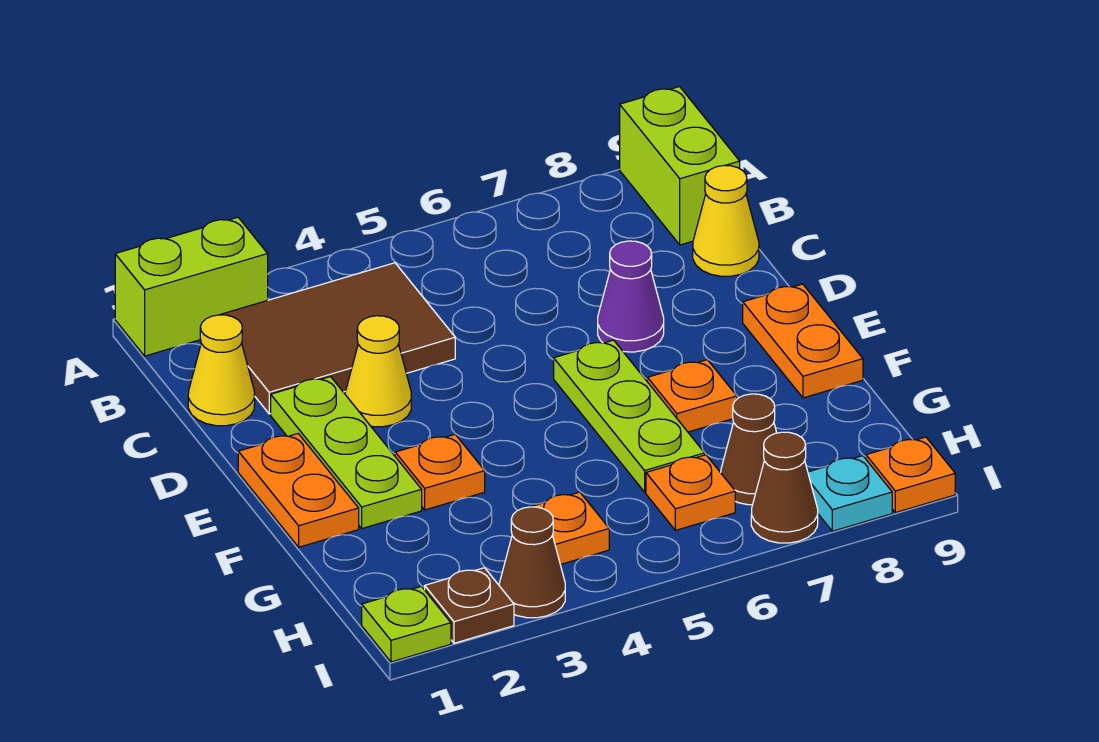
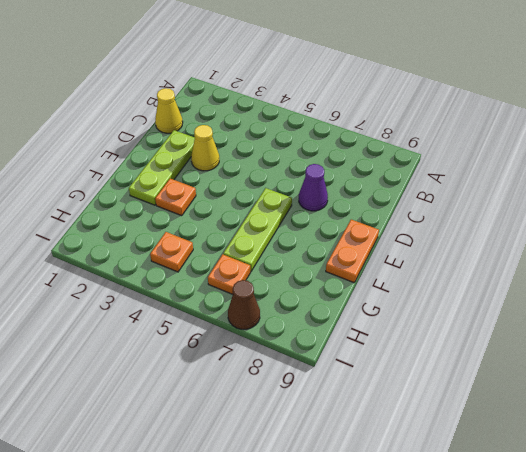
none -> lime 1x2 brick [115,217,268,356]
none -> lime 1x2 brick [620,87,740,245]
none -> brown 2x3 tile [220,263,455,414]

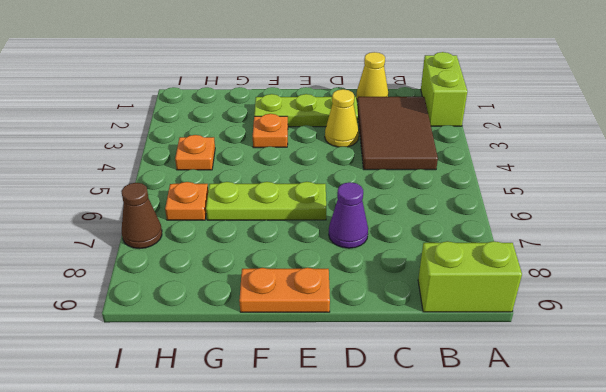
none -> yellow 1x1 cone [693,165,759,276]
none -> orange 1x2 plate [238,434,359,547]
none -> orange 1x1 plate [647,360,737,432]

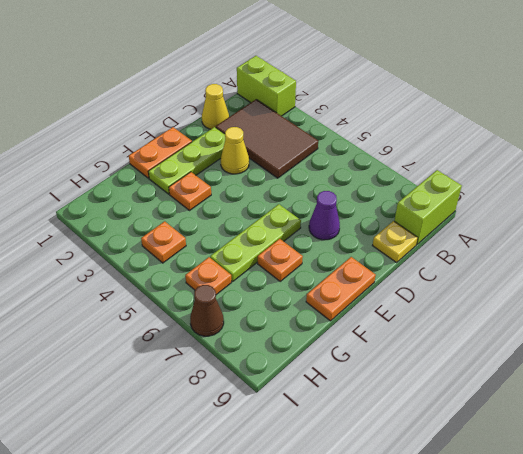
yellow 1x1 plate [373,221,418,262] -> yellow 1x1 cone [693,165,759,276]
none -> brown 1x1 cone [721,394,777,505]
none -> lime 1x1 plate [362,586,451,662]
none -> brown 1x1 plate [425,568,514,643]

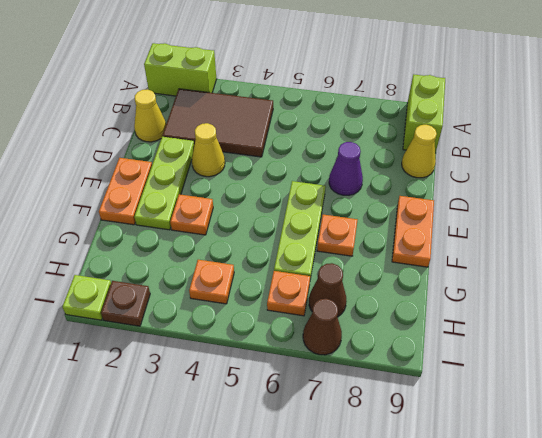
none -> brown 1x1 cone [499,507,565,618]
none -> cyan 1x1 plate [808,456,892,531]
none -> orange 1x1 plate [866,437,955,513]

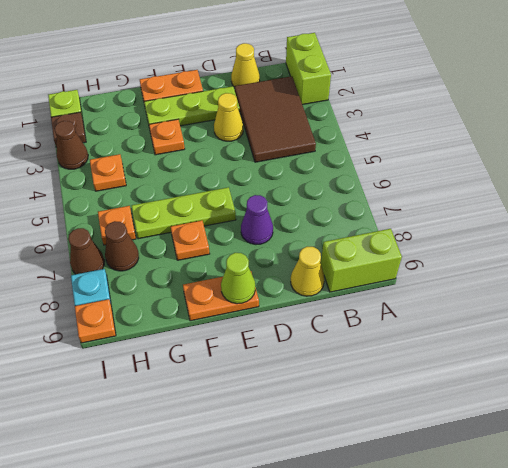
lime 1x1 cone [221,253,255,304] -> none

